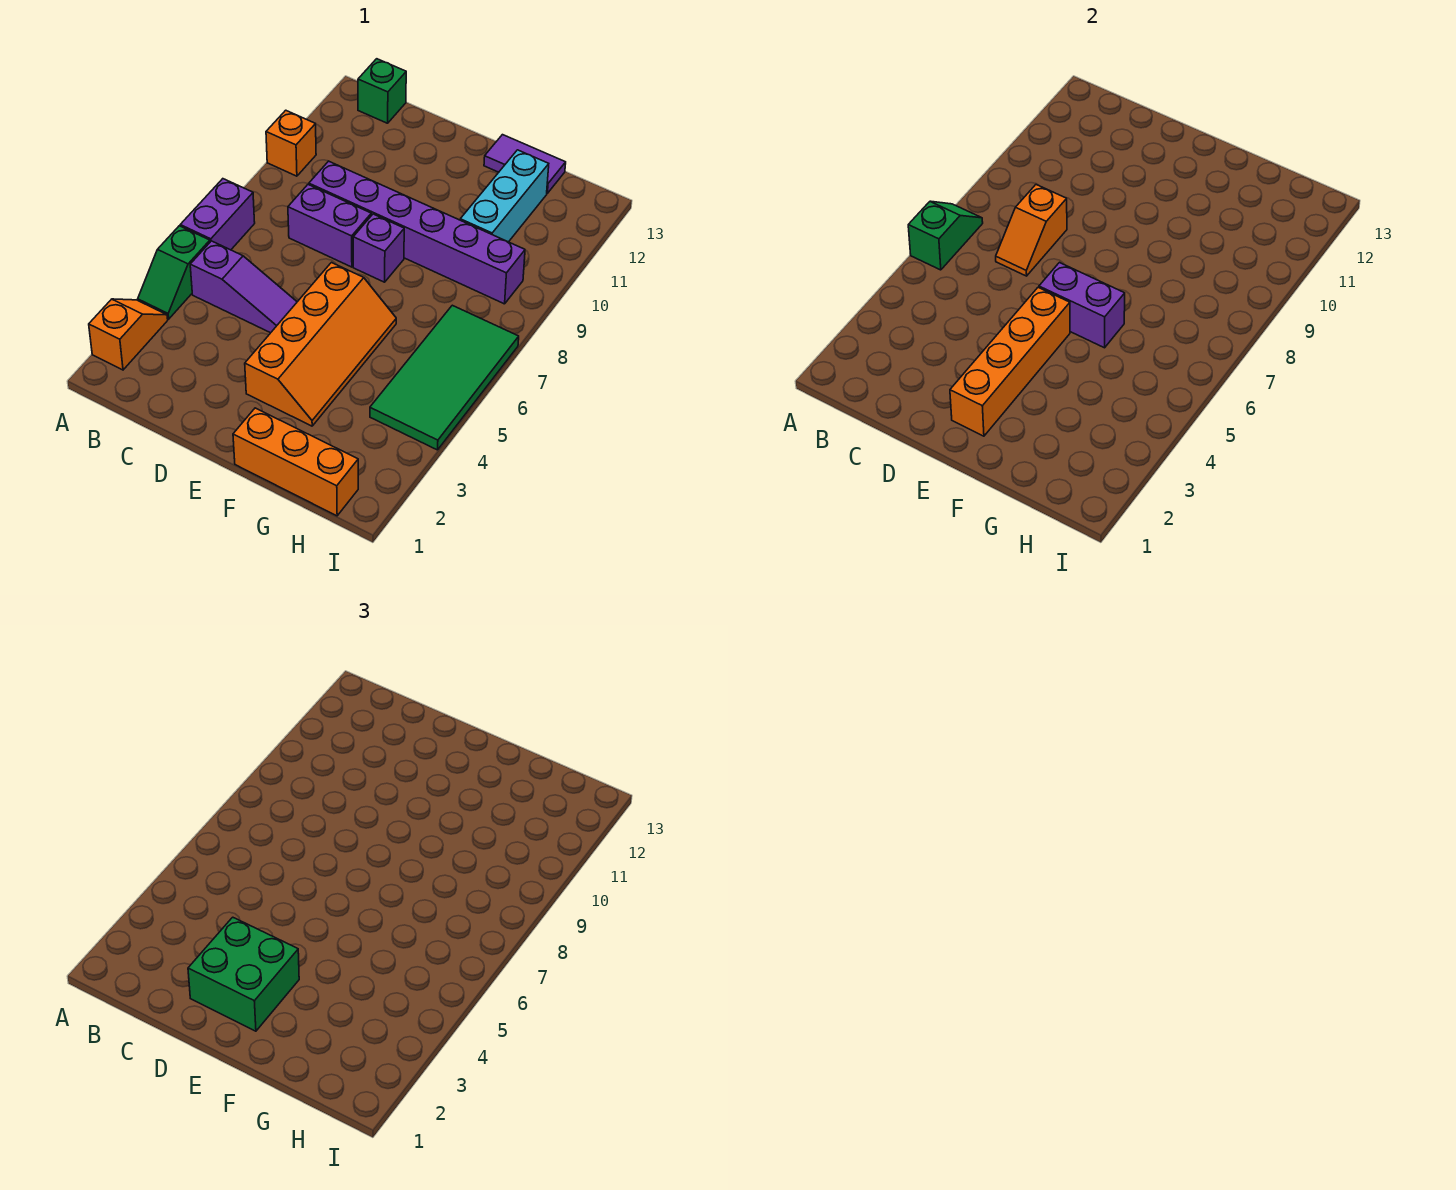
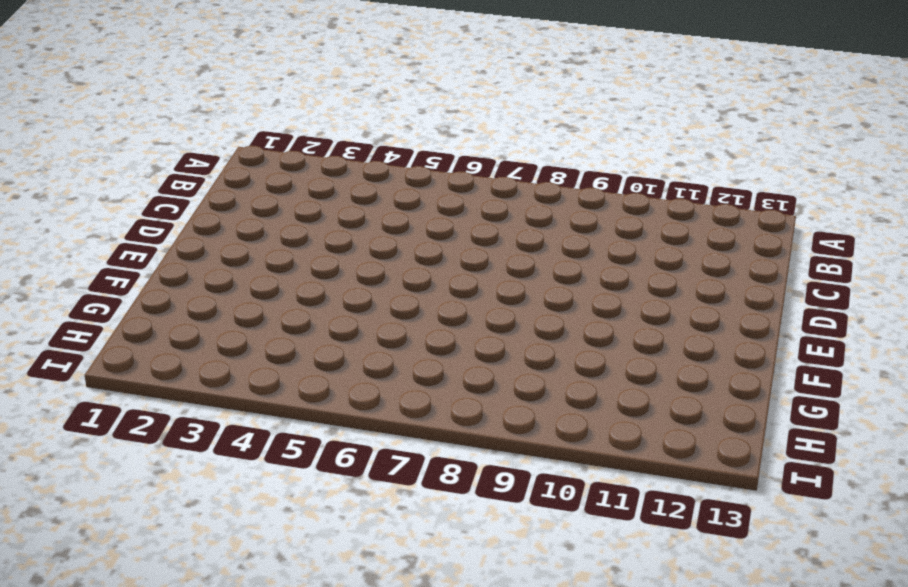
none -> orange 1x2 slope [89,299,168,370]
none -> green 1x2 slope [138,226,210,319]
none -> purple 1x2 brick [180,179,255,250]

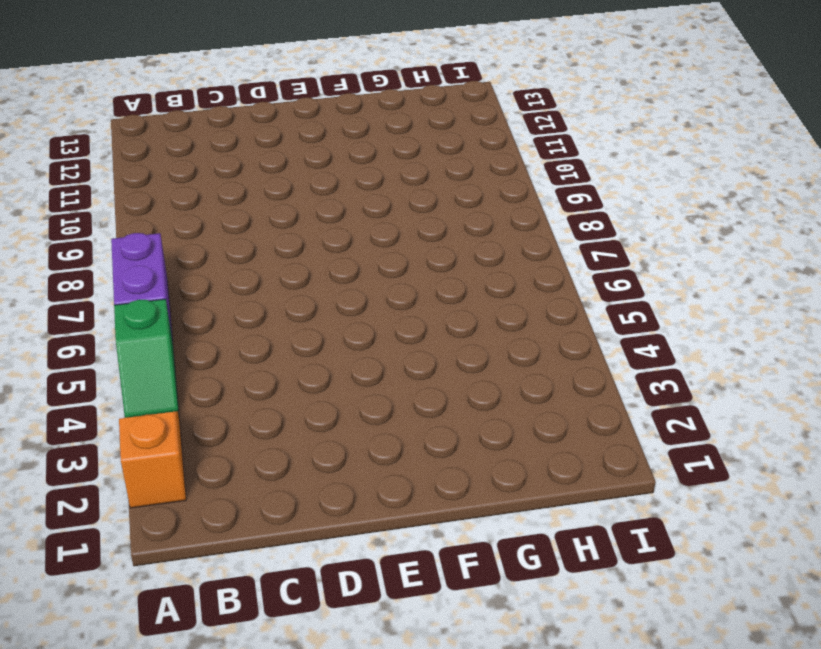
none -> orange 1x1 brick [266,110,316,176]
none -> purple 1x3 slope [190,241,297,333]
none -> green 1x1 brick [358,59,406,123]

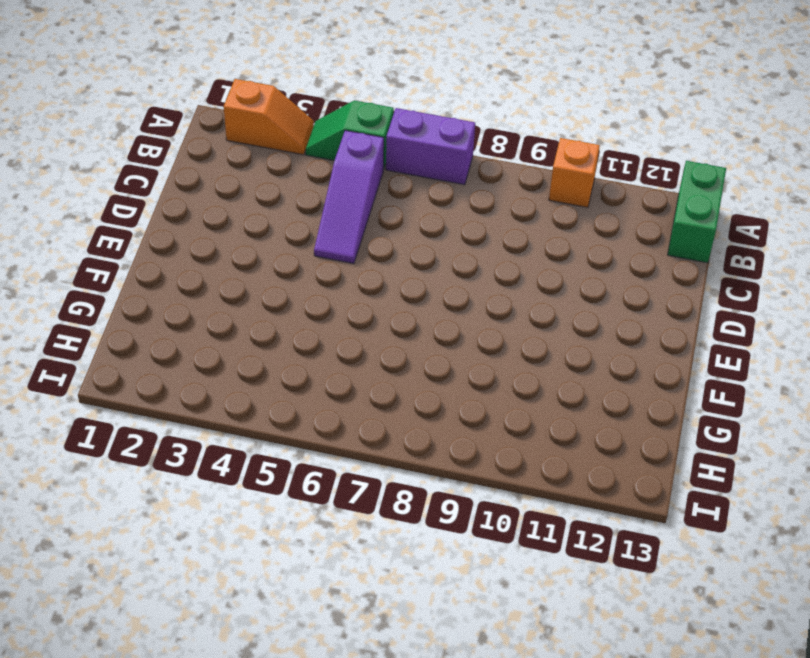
green 1x2 brick [668,161,726,263] -> green 1x1 brick [358,59,406,123]
none -> purple 1x2 brick [288,185,371,267]
none -> purple 1x6 brick [309,161,525,304]
none -> orange 2x4 slope [245,263,396,426]

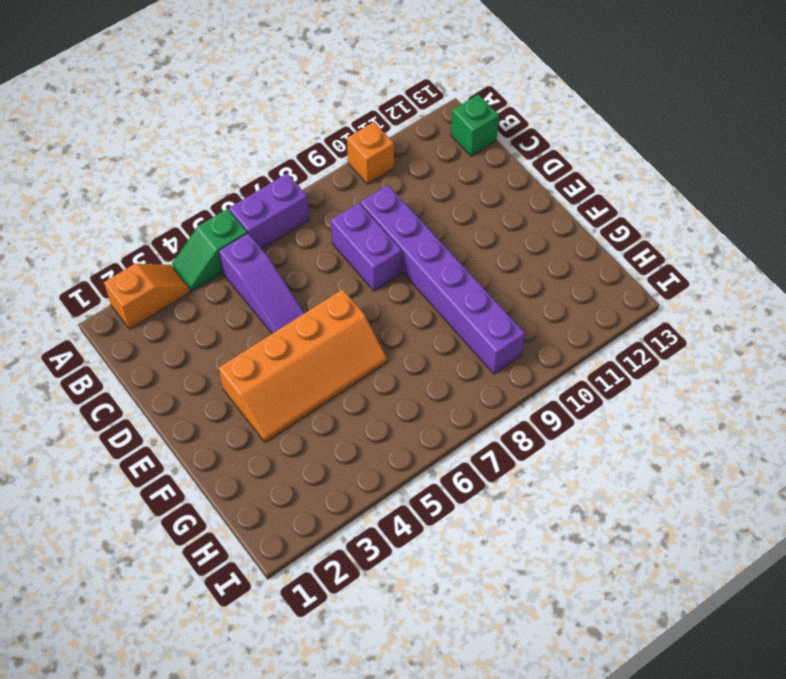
none -> purple 1x1 brick [353,214,404,282]
none -> orange 1x3 brick [233,408,358,516]
none -> purple 1x2 tile [484,135,566,193]

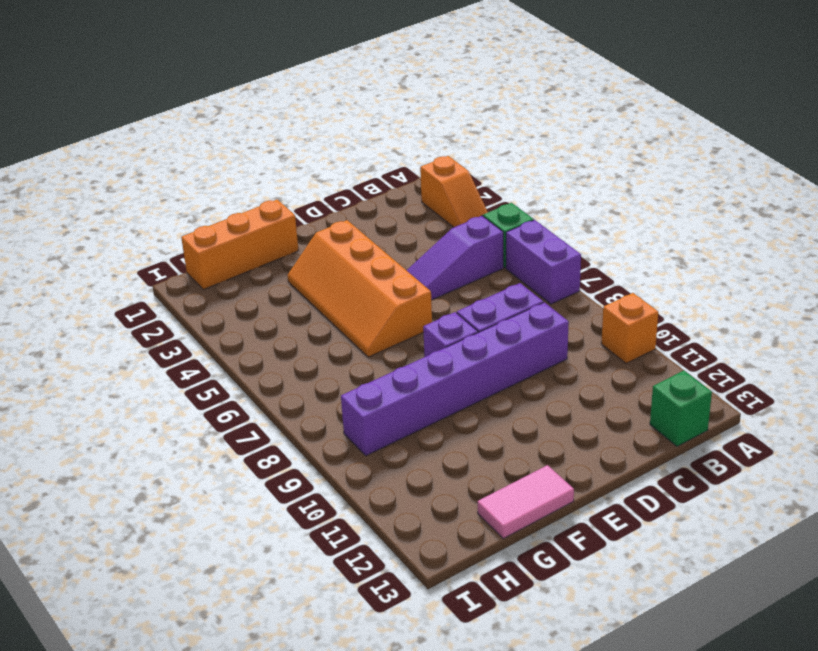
pink 1x2 tile [478,465,574,538] -> purple 1x2 tile [484,135,566,193]
none -> cyan 1x3 brick [460,150,549,242]
none -> green 2x4 tile [370,305,519,450]
none -> green 1x2 slope [908,201,983,270]

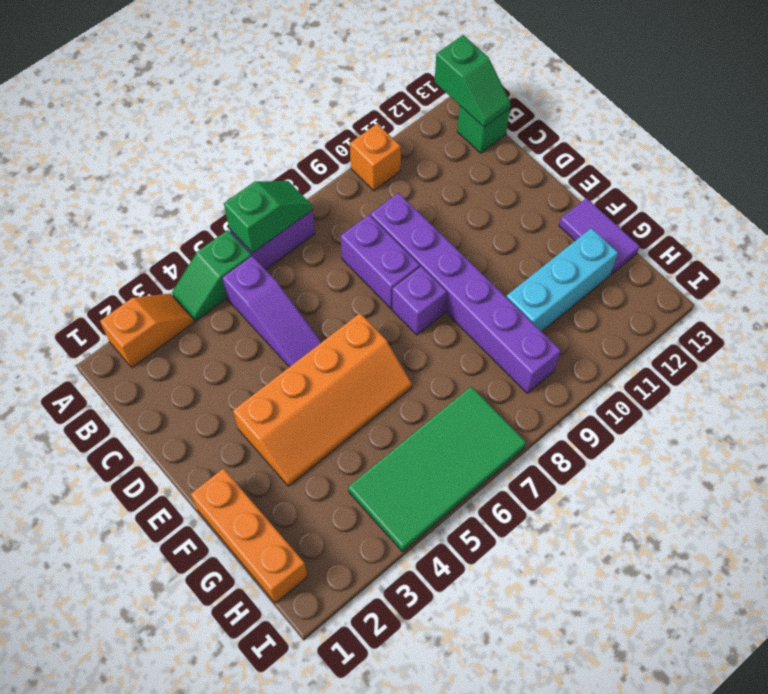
green 1x2 slope [435,35,511,127] -> none
none -> orange 1x2 slope [996,185,1067,276]
none -> orange 1x4 brick [950,288,1070,436]
none -> purple 1x2 brick [1039,263,1125,348]

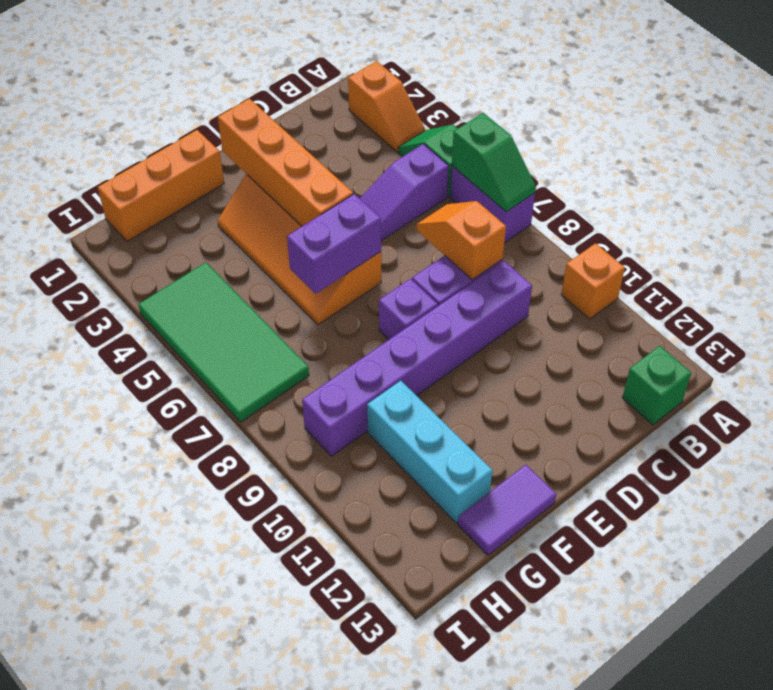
none -> green 2x2 brick [188,917,299,1031]

